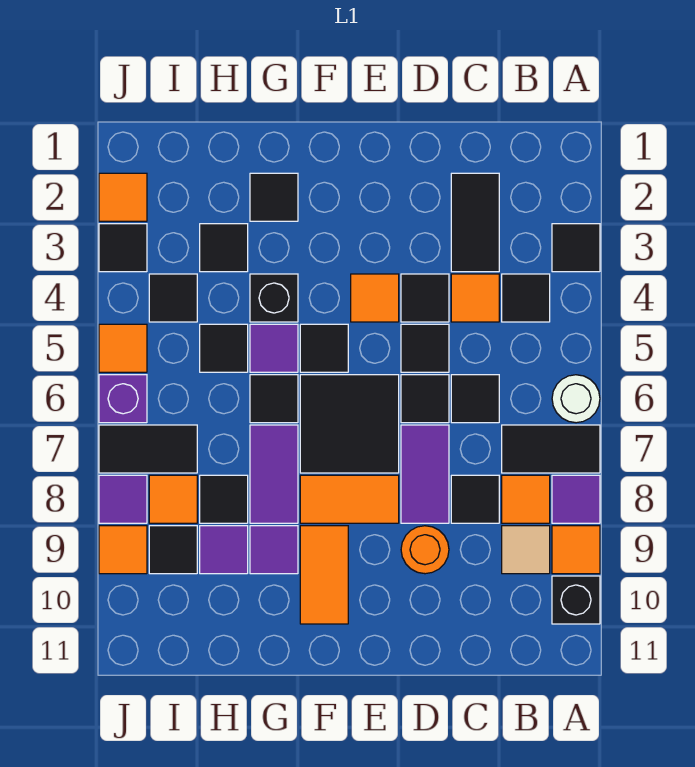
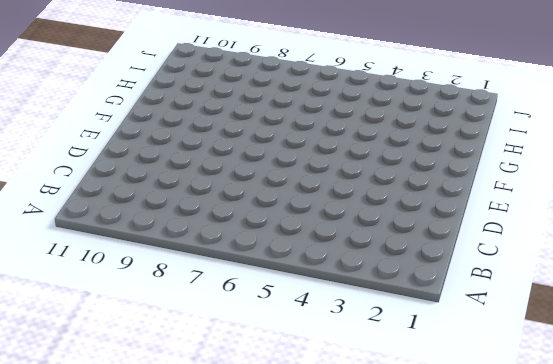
none -> black 1x1 tile [552,224,600,272]
none -> white 1x1 round brick [552,375,600,423]
none -> black 1x2 tile [502,425,600,473]
none -> purple 1x1 tile [552,475,600,523]

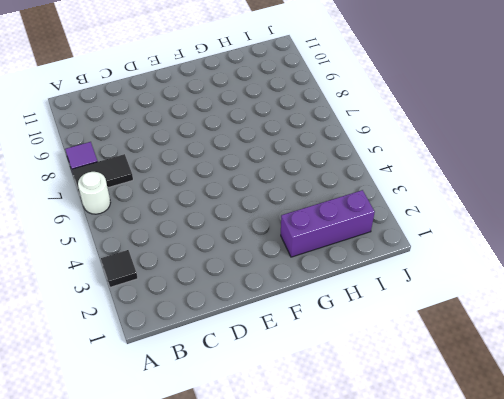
purple 1x3 brick [281,190,375,257] -> black 1x1 tile [250,173,298,221]
none -> orange 1x1 tile [552,526,600,574]
none -> black 1x1 brick [552,576,600,624]
none -> black 1x1 tile [502,274,550,322]
none -> orange 1x1 tile [502,475,550,523]

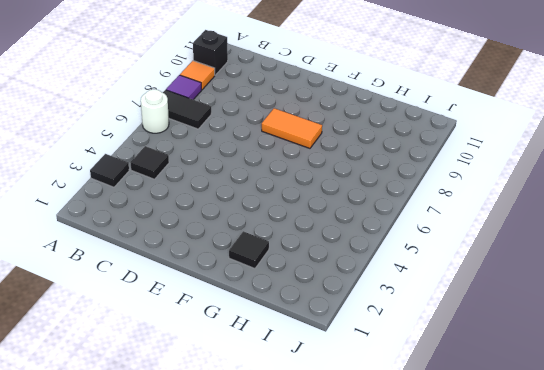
none -> orange 1x1 tile [502,475,550,523]
none -> tan 1x1 tile [502,526,550,574]
none -> black 1x2 tile [451,173,499,272]
none -> orange 1x1 tile [451,274,499,322]

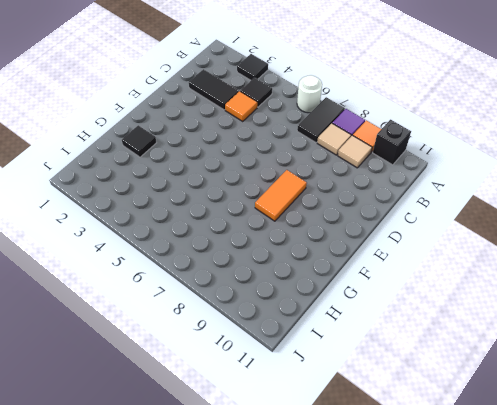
tan 1x1 tile [317,123,351,155] -> orange 1x1 tile [502,475,550,523]
none -> black 1x1 tile [451,375,499,423]
none -> black 1x1 tile [451,475,499,523]
none -> black 1x1 tile [401,274,449,322]
none -> black 1x1 tile [401,324,449,372]

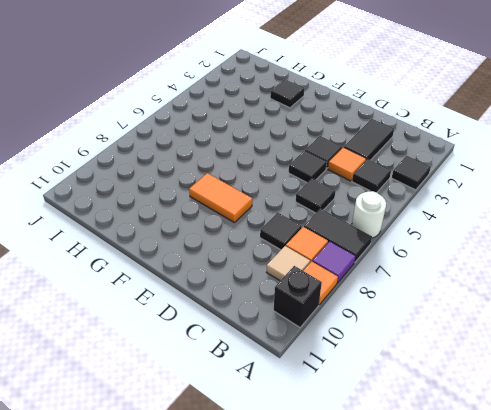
none -> black 1x1 tile [401,375,449,423]
none -> purple 1x2 tile [401,425,449,523]
none -> orange 1x1 round brick [401,526,449,574]
none -> orange 1x1 tile [351,274,399,322]

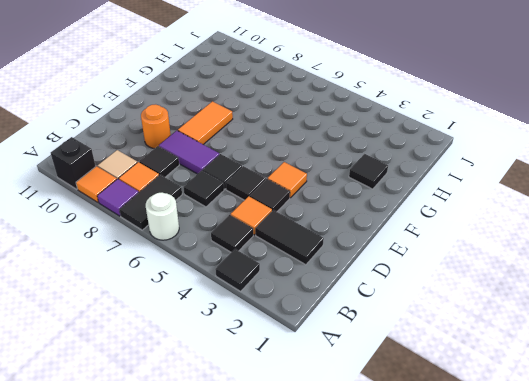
none -> black 2x2 tile [300,375,399,473]
none -> black 1x1 tile [300,324,348,372]
none -> orange 1x2 tile [300,526,348,624]
none -> black 1x1 brick [250,274,298,322]

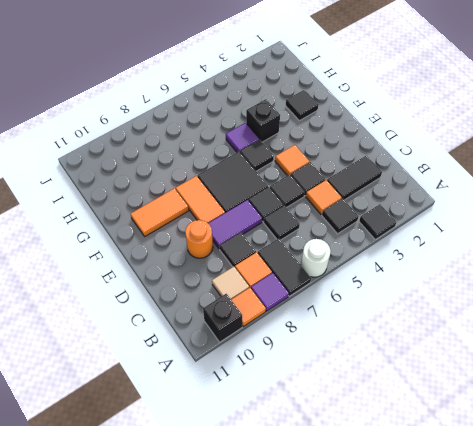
none -> black 1x1 tile [250,375,298,423]
none -> purple 1x2 tile [250,425,298,523]
none -> purple 1x1 tile [250,526,298,574]
none -> black 1x1 tile [200,224,248,272]

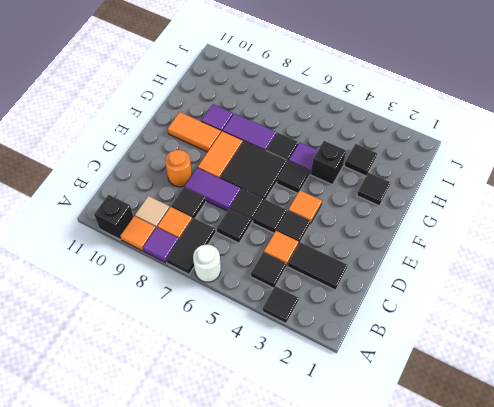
none -> black 1x1 tile [200,324,248,372]
none -> black 1x1 tile [200,475,248,523]
none -> purple 1x1 tile [200,526,248,574]
none -> black 1x1 tile [149,274,197,322]

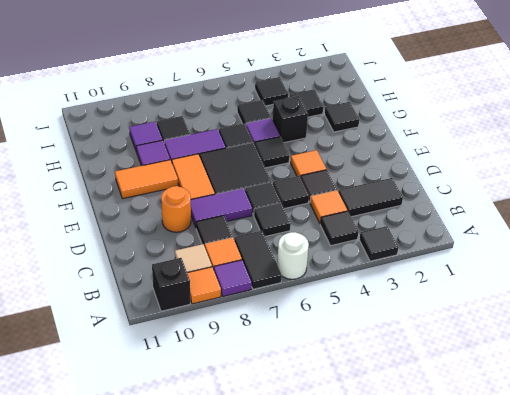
none -> black 1x2 tile [99,425,197,473]
none -> orange 1x1 tile [149,475,197,523]
none -> black 1x1 tile [149,526,197,574]
none -> orange 1x1 tile [99,173,147,221]

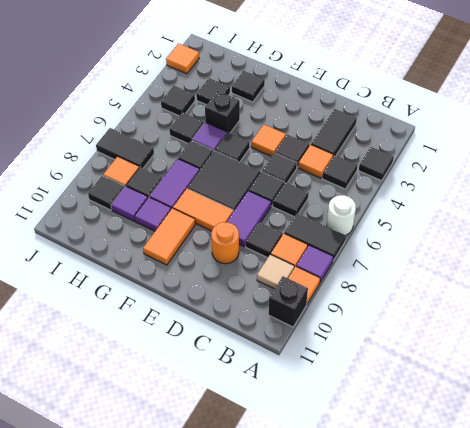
none -> black 1x1 tile [99,224,147,272]
none -> orange 1x1 tile [99,324,147,372]
none -> purple 1x1 brick [99,375,147,423]
none -> purple 1x1 tile [99,475,147,523]

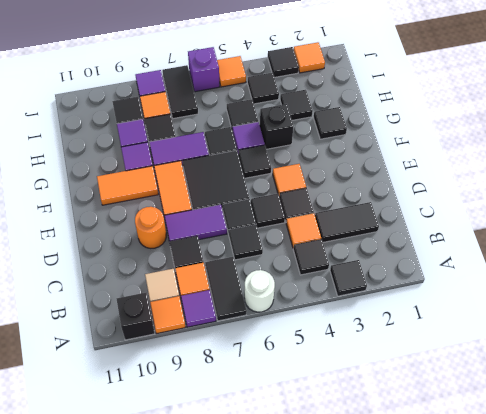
none -> orange 1x1 tile [99,526,147,574]

